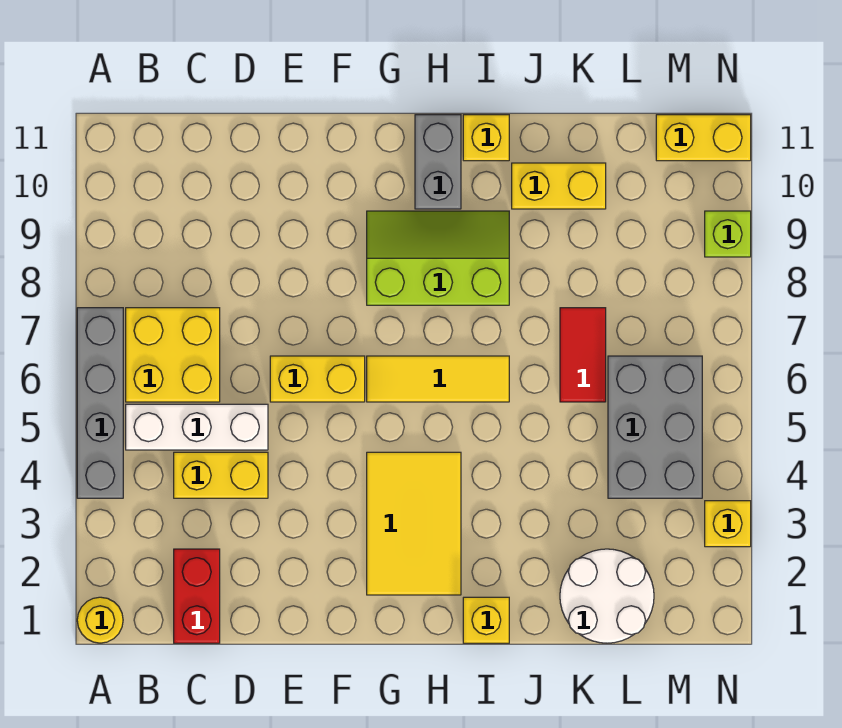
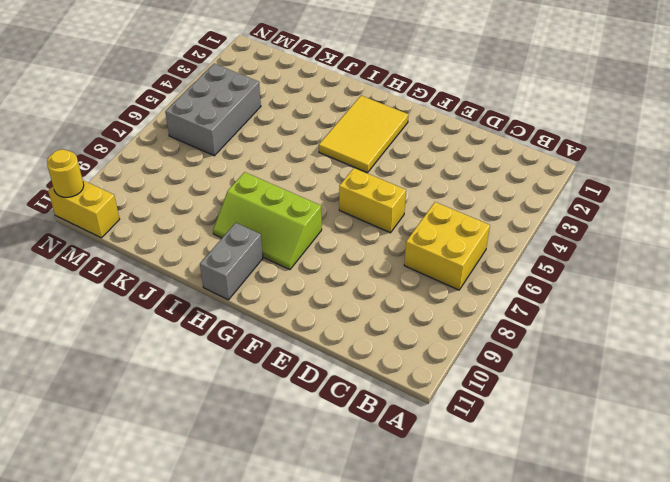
yellow 1x1 round brick [47,149,84,197] -> yellow 1x1 round brick moved to [77,597,123,643]
none -> grey 1x4 brick [77,308,123,498]
none -> white 1x3 brick [126,404,268,450]
none -> red 1x2 brick [174,549,220,643]

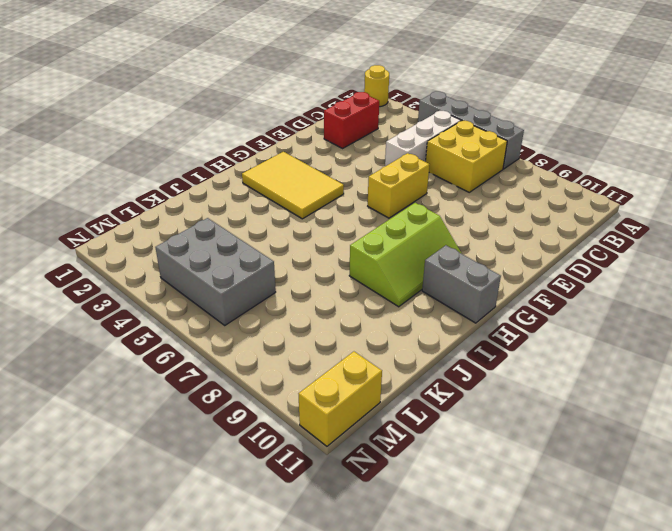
red 1x2 brick [324,92,379,148] -> red 1x2 brick turned to [174,549,220,643]
none -> yellow 1x2 brick [174,452,268,498]
none -> yellow 1x3 tile [367,356,509,402]
none -> yellow 1x1 brick [463,597,509,643]

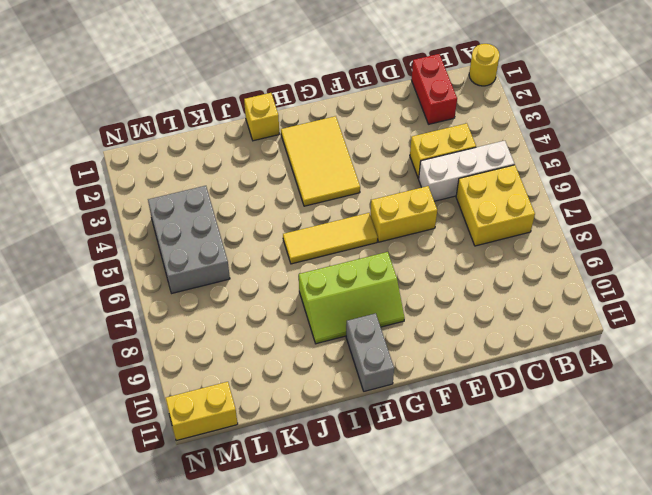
none -> grey 1x4 brick [77,308,123,498]
none -> yellow 1x1 brick [463,115,509,161]
none -> yellow 1x2 brick [512,163,606,209]

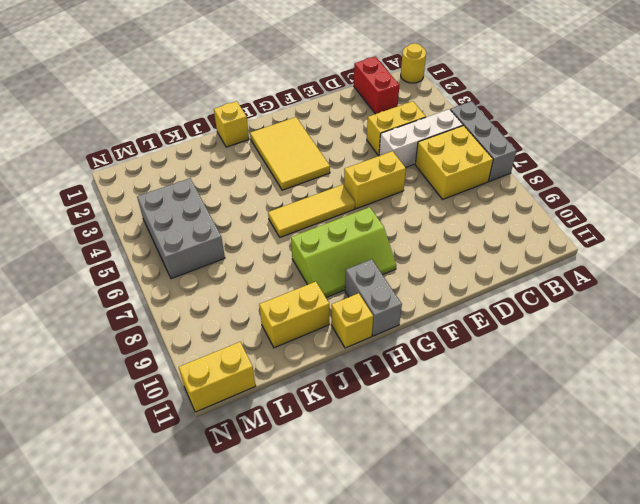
grey 1x3 brick [450,101,517,181] -> grey 1x4 brick [77,308,123,498]
none -> white 2x2 round brick [560,549,654,643]
none -> red 1x2 tile [560,308,606,402]
none -> yellow 1x1 brick [705,501,751,547]

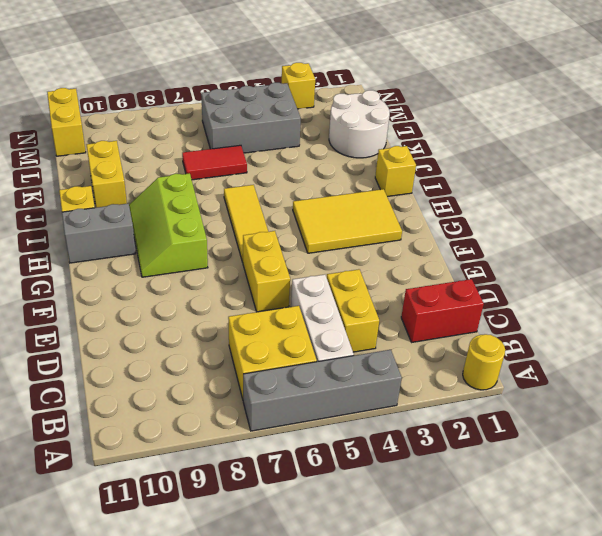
none -> lime 1x1 brick [705,211,751,257]

